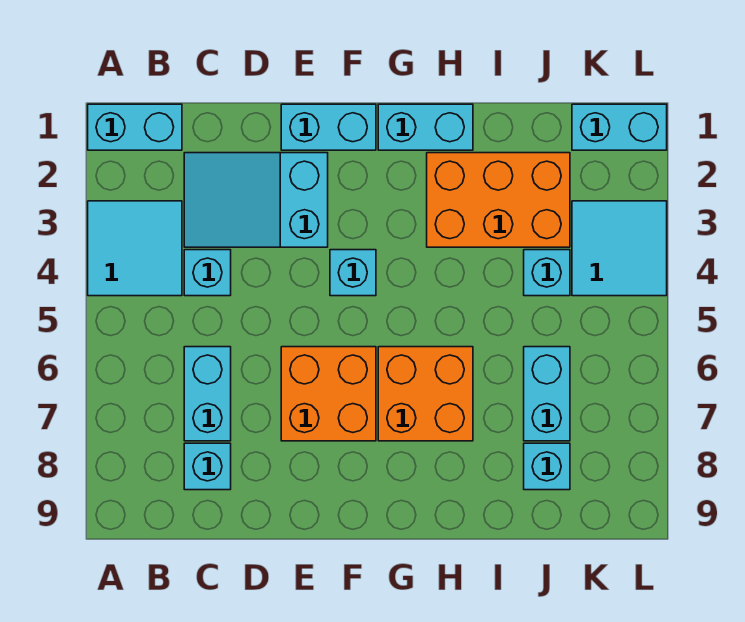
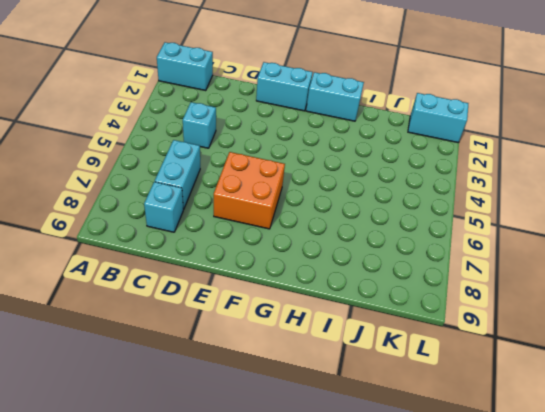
none -> cyan 2x2 tile [88,201,182,296]
none -> cyan 2x3 slope [184,153,328,247]
none -> cyan 1x1 brick [330,250,376,296]

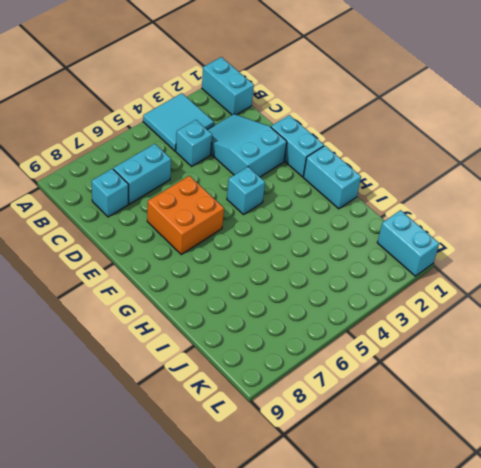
none -> orange 2x2 brick [378,347,473,441]
none -> orange 2x3 brick [427,153,570,247]
none -> cyan 1x1 brick [524,250,570,296]

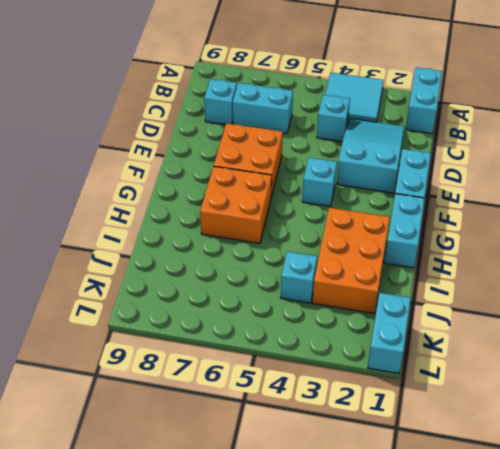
none -> cyan 1x2 brick [524,347,570,441]
none -> cyan 1x1 brick [524,443,570,490]
none -> cyan 2x2 tile [572,201,667,296]

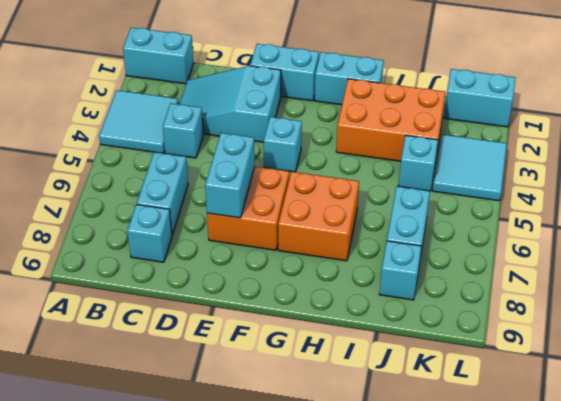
cyan 1x2 brick [205,133,255,218] -> none

